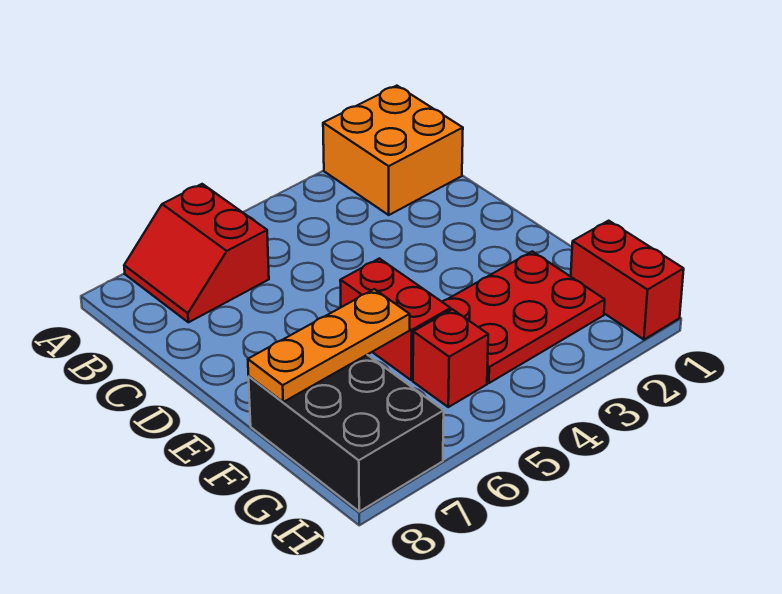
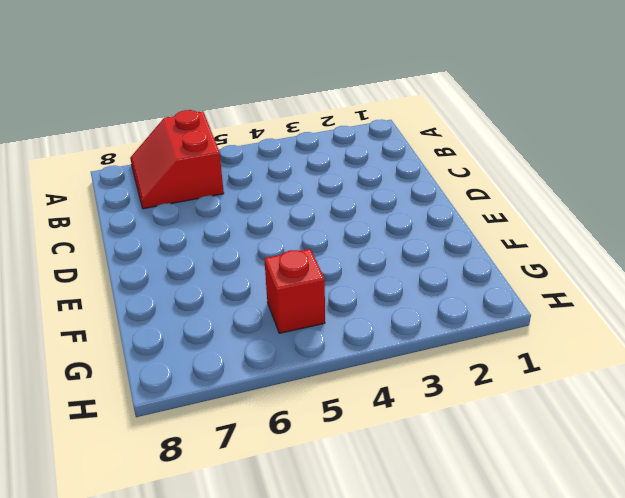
none -> orange 2x2 brick [323,86,463,215]
none -> red 1x2 brick [340,258,451,380]

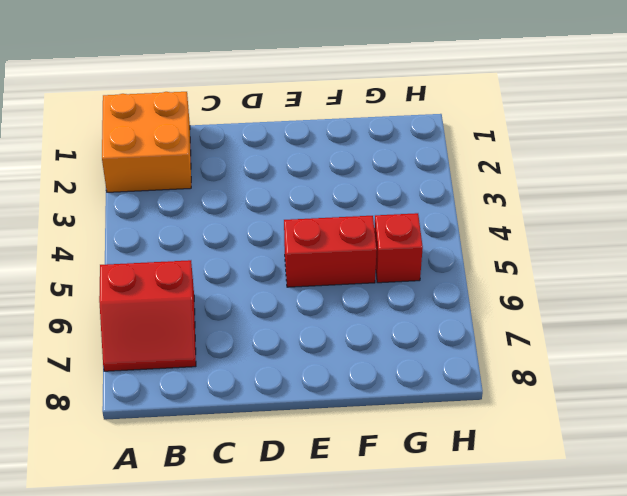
none -> red 2x3 plate [442,251,605,383]
none -> black 2x3 brick [249,355,444,511]

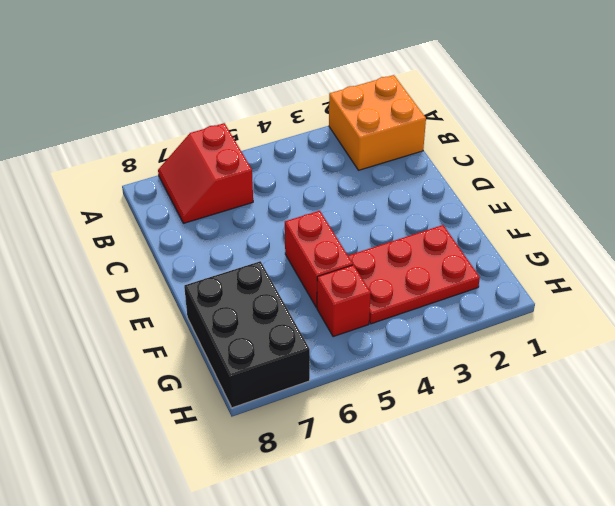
none -> red 1x2 brick [571,221,684,340]
none -> orange 1x3 plate [248,289,410,402]

